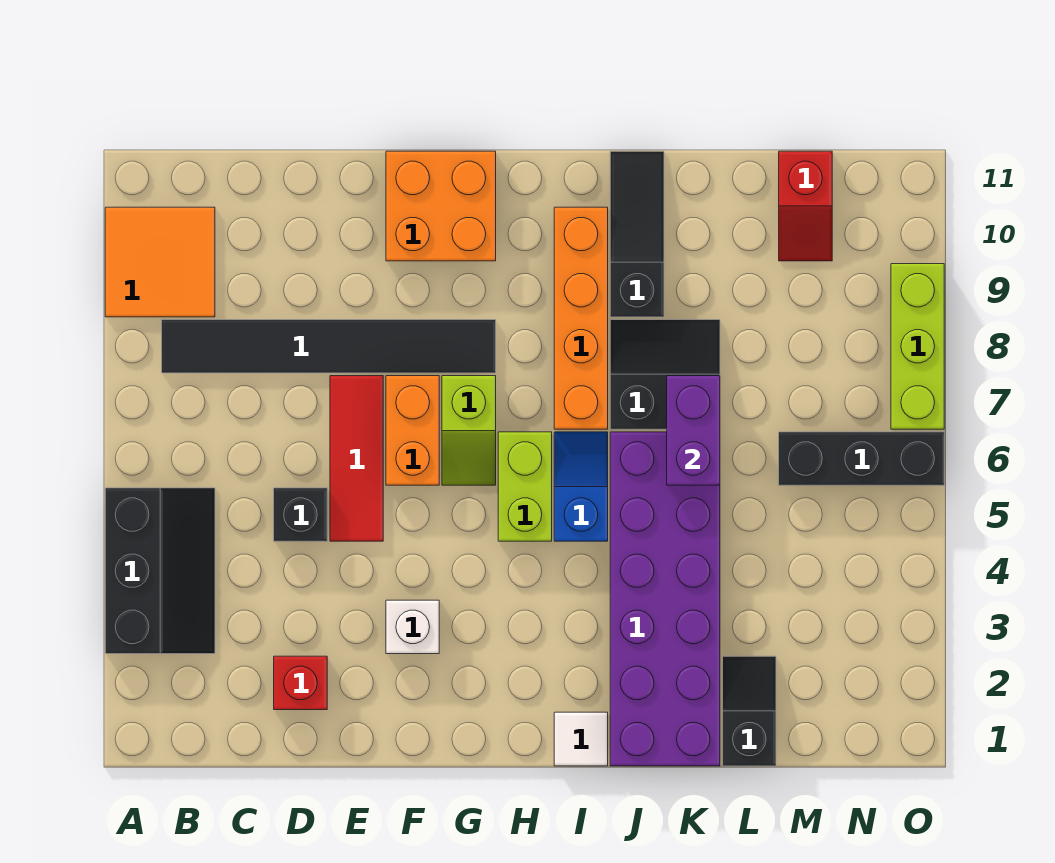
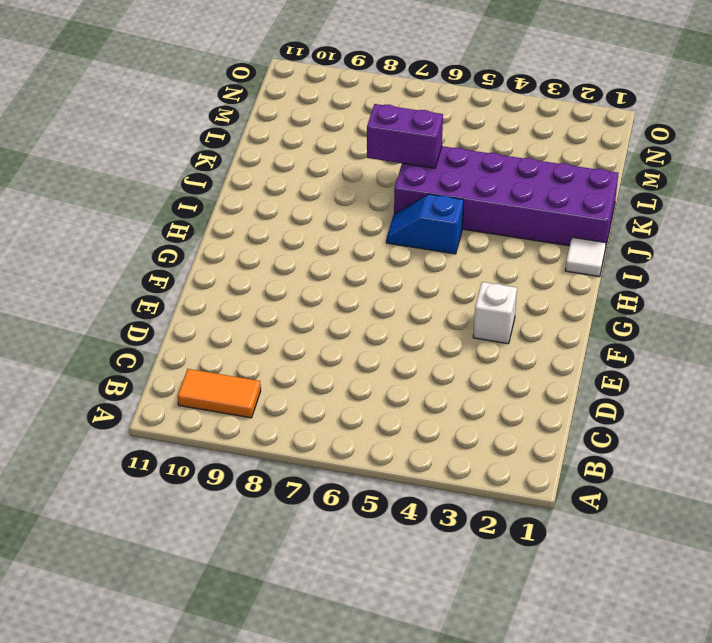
orange 1x2 tile [178,369,261,418] -> orange 2x2 tile [105,207,215,317]
none -> black 2x3 slope [105,488,215,654]
none -> black 1x6 tile [162,320,496,373]
none -> red 1x1 brick [274,656,327,710]

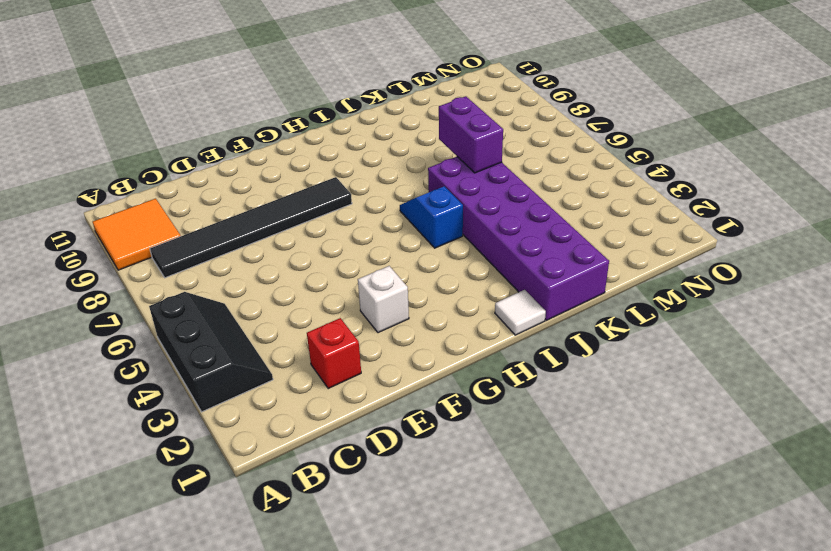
none -> black 1x1 brick [274,488,327,541]
none -> red 1x3 tile [330,376,383,541]
none -> orange 1x2 brick [386,376,439,485]

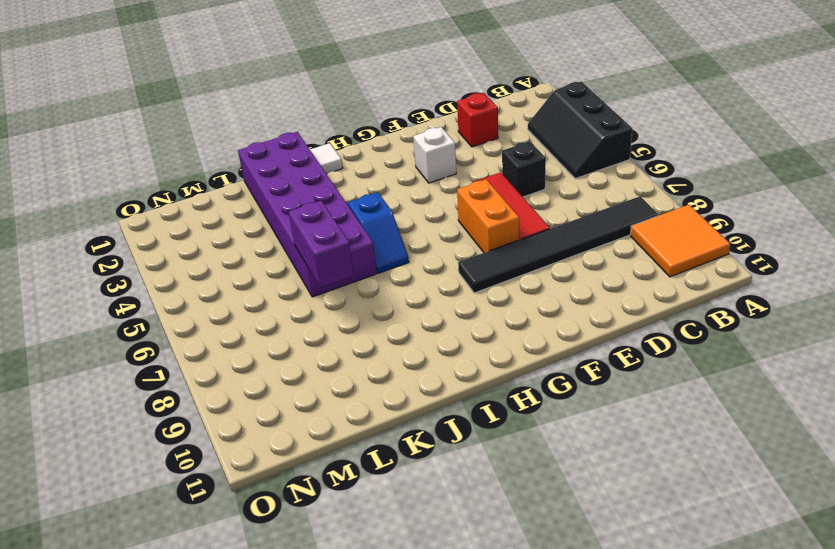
none -> orange 2x2 brick [386,151,496,261]
none -> lime 1x2 slope [442,376,496,485]
none -> lime 1x2 brick [498,432,552,541]

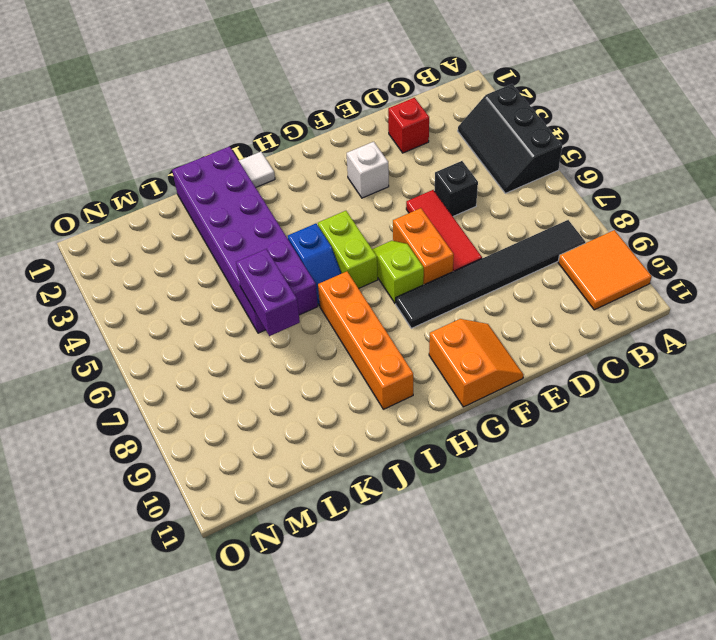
orange 2x2 slope [429,319,524,407] -> orange 2x2 brick [386,151,496,261]
none -> black 2x2 slope [610,320,720,429]
none -> black 1x3 slope [610,151,664,317]
none -> black 1x2 slope [723,656,776,766]

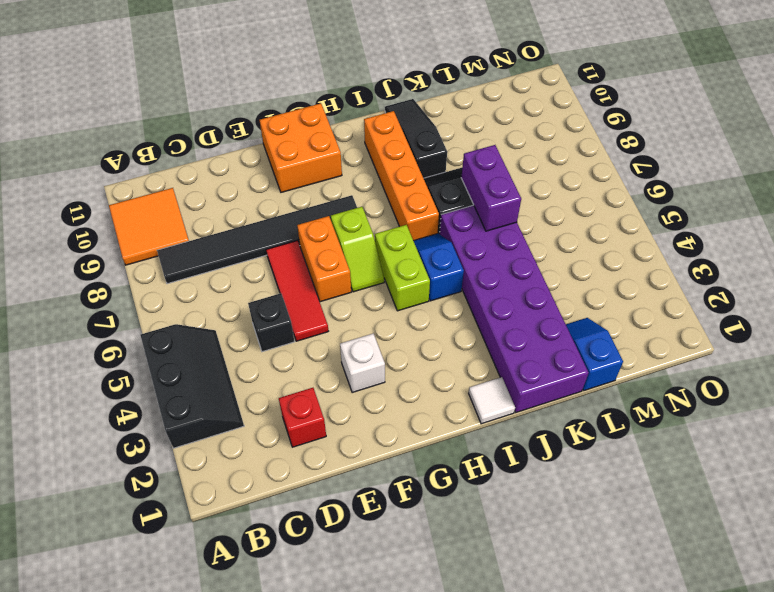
blue 1x2 slope [566,318,623,390] -> black 1x2 slope [723,656,776,766]
none -> black 1x3 brick [779,432,944,485]
none -> red 1x2 slope [779,151,832,261]
none -> lime 1x3 brick [891,264,944,429]

